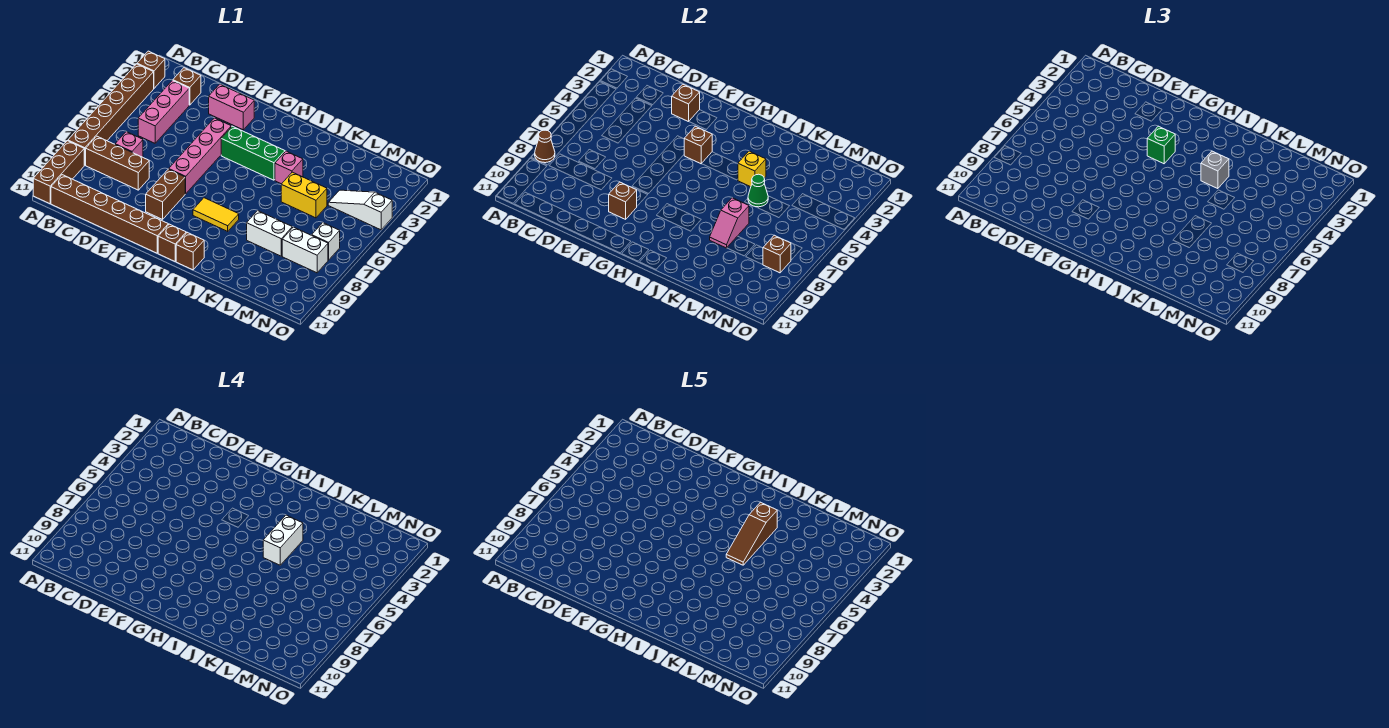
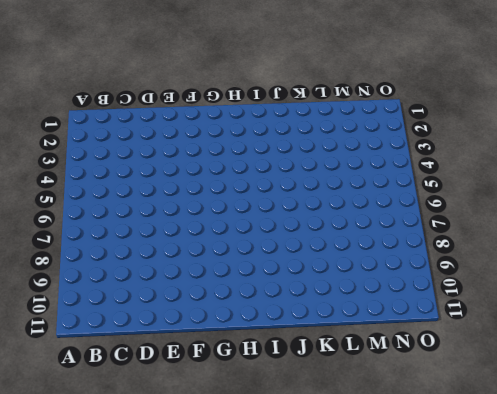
none -> brown 1x1 brick [137,51,165,88]
none -> brown 1x6 brick [68,64,154,165]
none -> brown 1x3 brick [33,141,84,204]
none -> brown 1x3 brick [86,136,149,190]

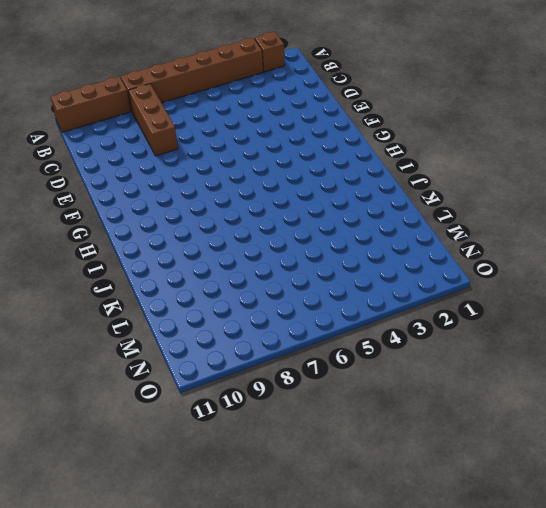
none -> brown 1x6 brick [51,175,168,253]
none -> brown 1x1 brick [173,68,201,105]
none -> pink 1x3 brick [138,80,189,143]
none -> pink 1x1 brick [115,132,143,157]

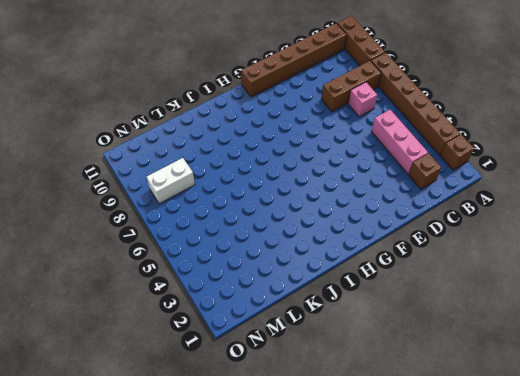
none -> pink 1x2 brick [209,84,254,130]
none -> pink 1x4 brick [169,118,231,194]
none -> brown 1x2 brick [146,169,185,219]
none -> green 1x3 brick [221,126,285,180]

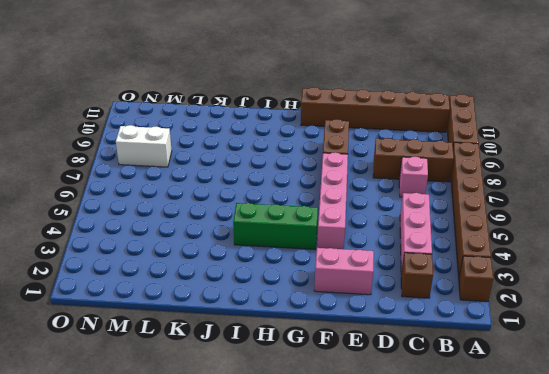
none -> yellow 1x2 tile [193,198,239,231]
none -> brown 1x1 brick [158,224,186,261]
none -> brown 1x1 brick [176,232,204,270]
none -> pink 1x1 brick [275,151,303,184]

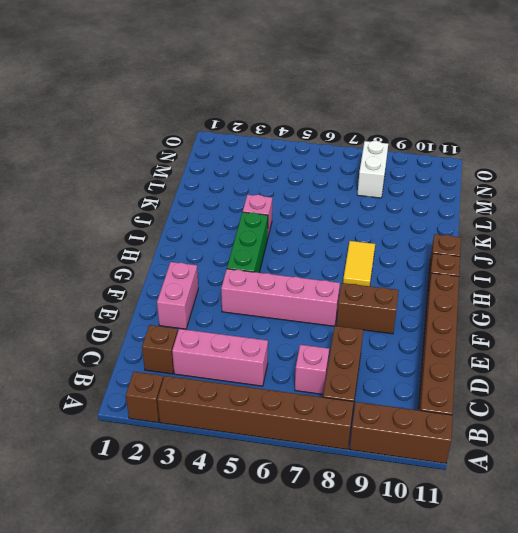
none -> yellow 1x2 brick [281,172,327,218]
none -> white 1x2 brick [247,211,292,256]
none -> white 1x3 slope [328,190,392,230]
none -> white 1x1 brick [312,223,340,260]

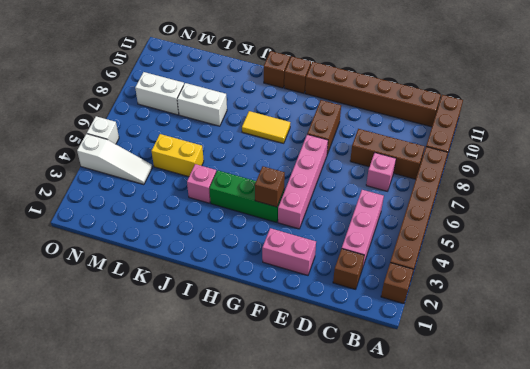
white 1x1 brick [87,116,119,144] -> white 1x1 brick moved to [312,223,340,260]
none -> brown 1x1 cone [535,130,555,163]
none -> brown 1x1 brick [672,84,700,122]
none -> brown 1x1 brick [609,182,637,219]
none -> yellow 1x1 brick [738,151,766,187]

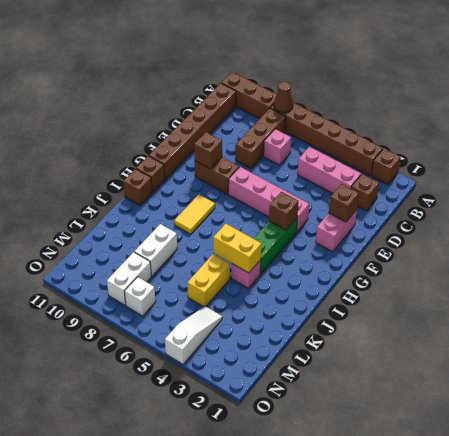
yellow 1x2 brick [213,224,261,273] -> yellow 1x1 brick [738,151,766,187]
none -> green 1x1 cone [748,174,768,207]
none -> pink 1x2 slope [710,198,749,248]
none -> brown 1x1 brick [763,235,791,273]
none -> green 1x1 brick [1147,126,1175,164]

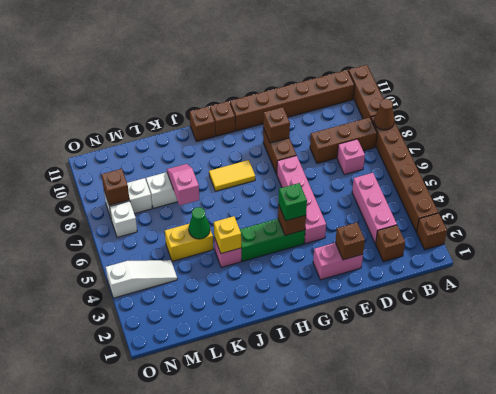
none -> grey 1x1 brick [1201,151,1229,189]
none -> white 1x2 brick [263,515,303,565]
none -> brown 1x3 slope [726,502,777,565]

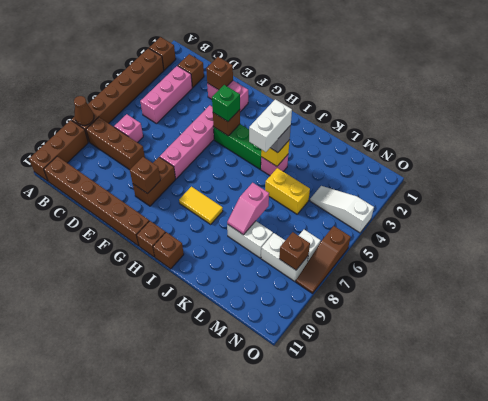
brown 1x3 slope [296,226,351,294] -> brown 1x3 slope moved to [726,502,777,565]
none -> green 1x1 cone [748,174,768,207]

